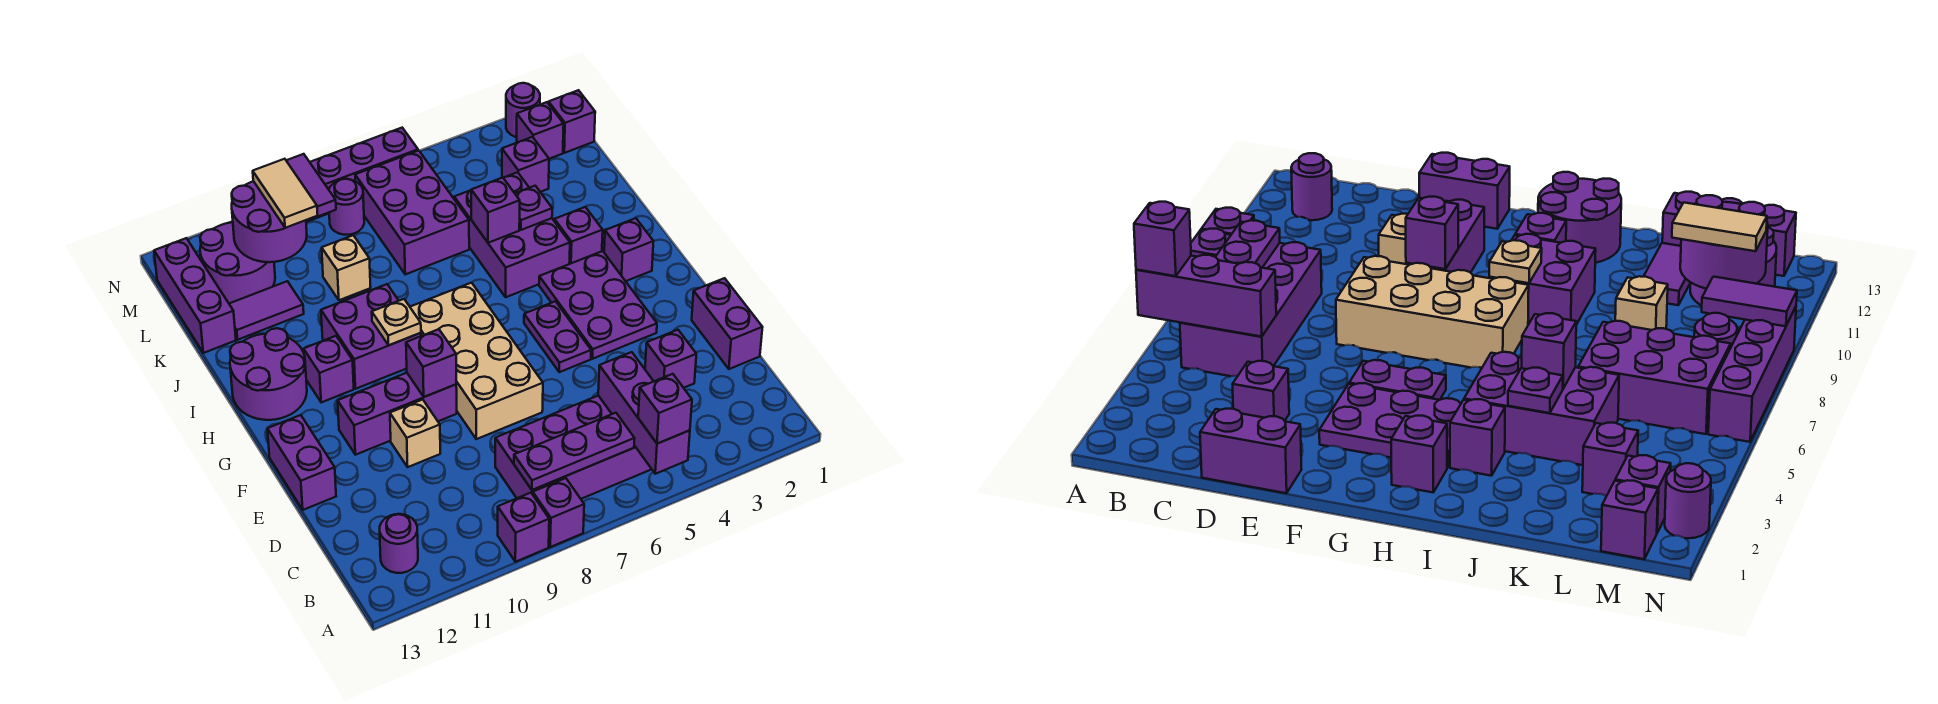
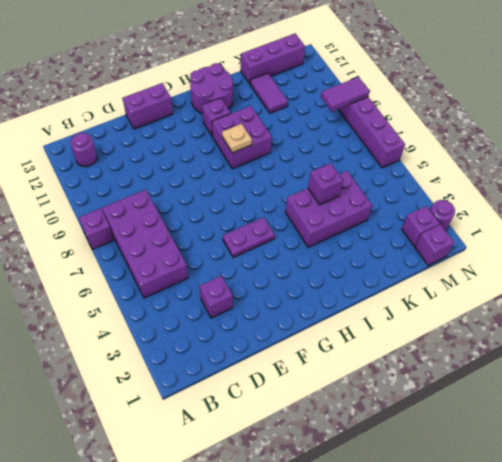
none -> purple 1x1 brick [498,493,549,562]
none -> purple 1x2 brick [692,278,762,369]
none -> tan 2x4 brick [410,283,543,439]
none -> tan 1x1 brick [390,400,440,467]

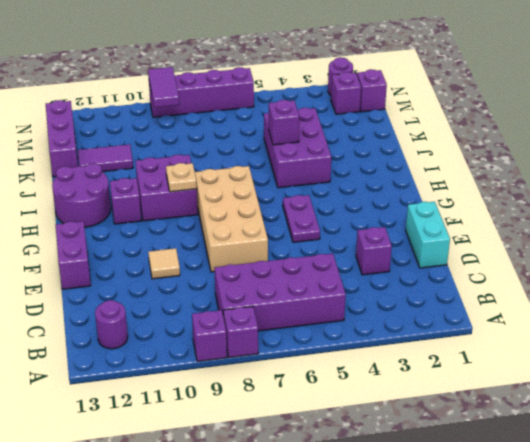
cyan 1x2 brick [406,202,450,268] -> purple 1x2 brick [692,278,762,369]
tan 1x1 tile [148,248,180,279] -> tan 1x1 brick [390,400,440,467]
none -> purple 2x3 plate [539,251,657,359]
none -> purple 1x3 brick [338,373,457,455]
none -> purple 1x1 brick [604,218,654,281]
none -> purple 1x1 brick [554,207,603,264]

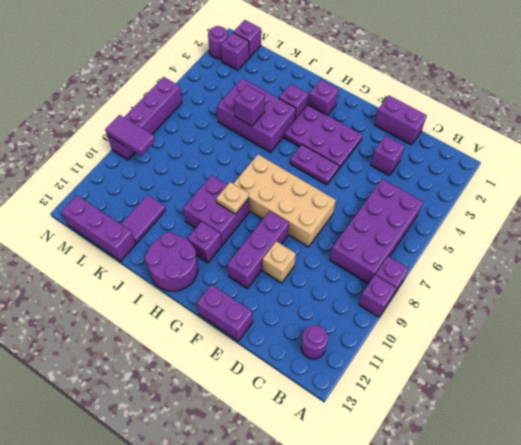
none -> purple 2x3 brick [355,151,469,274]
none -> tan 1x1 brick [322,235,371,300]
none -> purple 1x1 brick [502,137,549,192]
none -> purple 2x2 round brick [200,222,275,303]

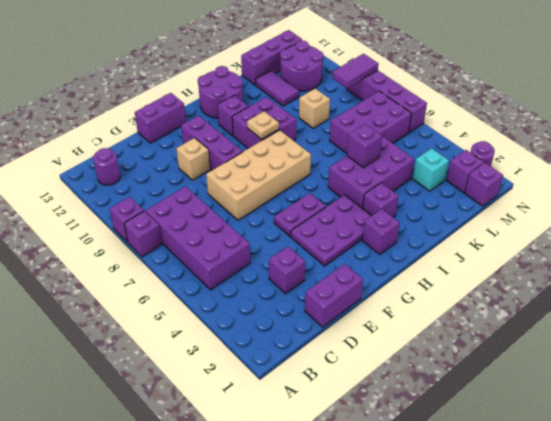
cyan 1x1 brick [413,148,449,191] -> purple 1x1 brick [502,137,549,192]
none -> purple 1x1 round brick [329,179,364,235]
none -> purple 1x3 brick [598,352,690,474]
none -> purple 1x3 plate [514,413,635,490]
none -> purple 1x1 brick [406,329,456,397]

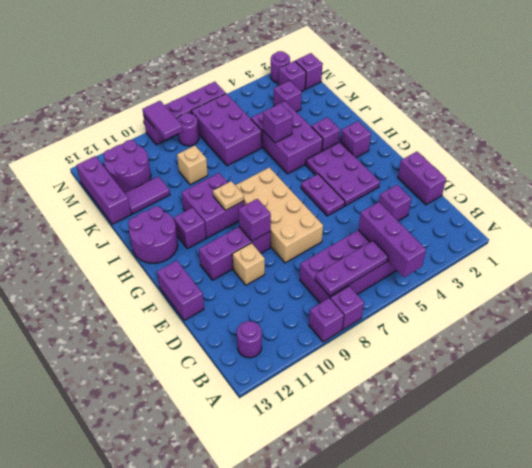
none -> purple 1x1 plate [515,186,552,230]
none -> purple 2x2 round brick [232,181,307,262]
none -> purple 1x1 brick [638,374,692,444]
none -> tan 1x2 tile [253,159,318,228]

